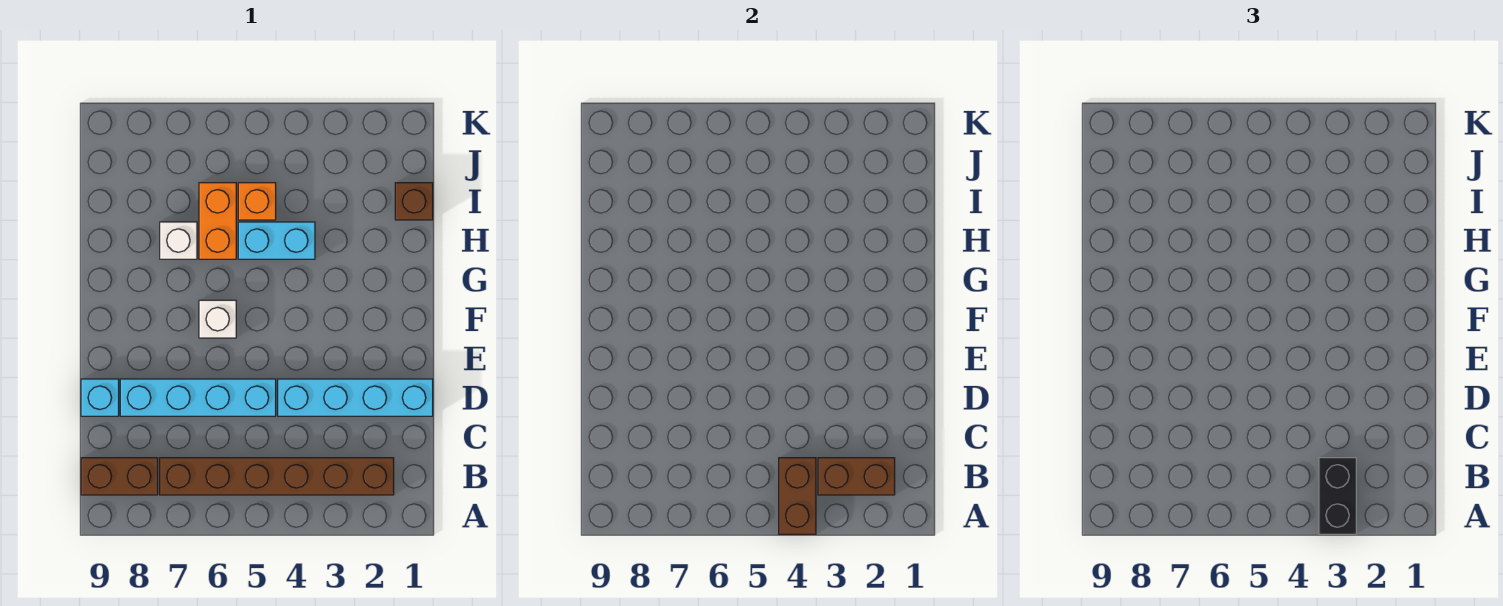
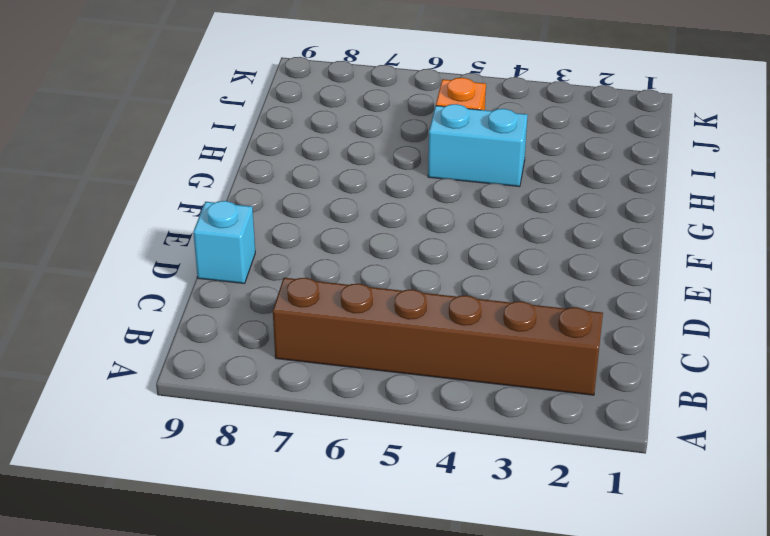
none -> brown 1x2 brick [81,458,158,495]
none -> cyan 1x4 brick [278,379,433,416]
none -> cyan 1x4 brick [120,379,276,416]

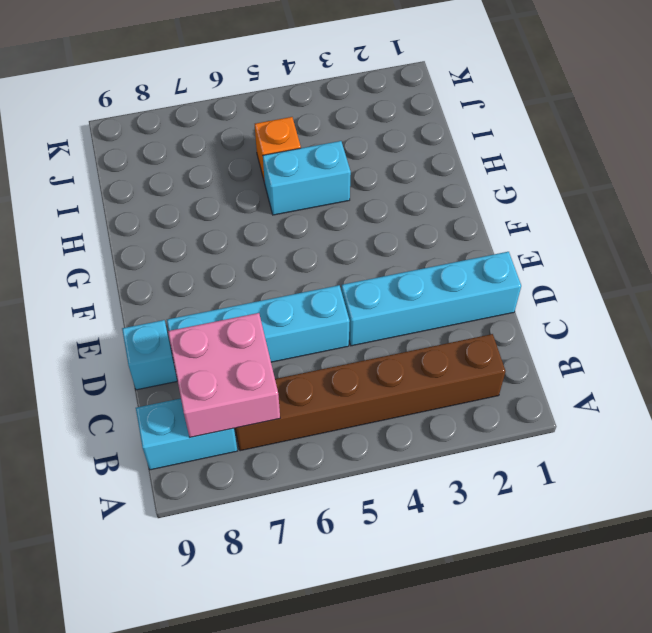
pink 2x2 brick [168,313,280,437] -> none
cyan 1x2 brick [136,398,237,470] -> brown 1x2 brick [81,458,158,495]
none -> white 1x1 brick [199,300,236,338]
none -> orange 1x2 brick [199,183,236,259]
none -> white 1x1 brick [160,222,197,259]

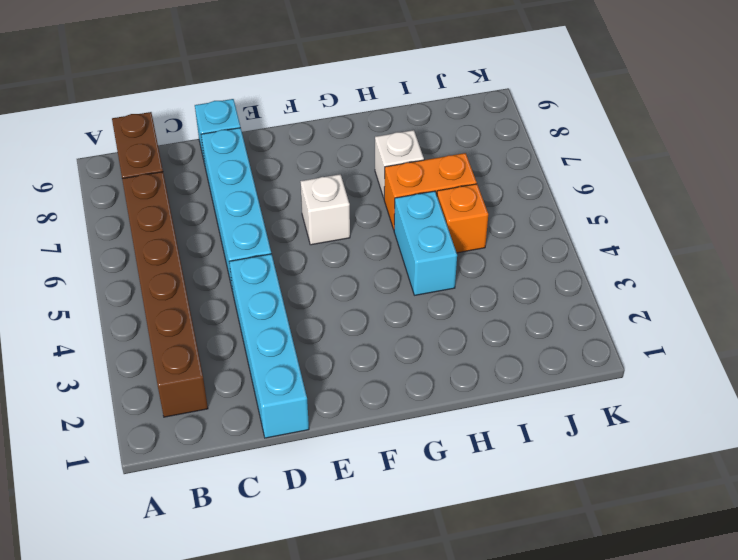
none -> brown 1x1 brick [395,183,433,220]
none -> brown 1x2 brick [779,458,816,534]
none -> brown 1x2 brick [818,458,895,495]

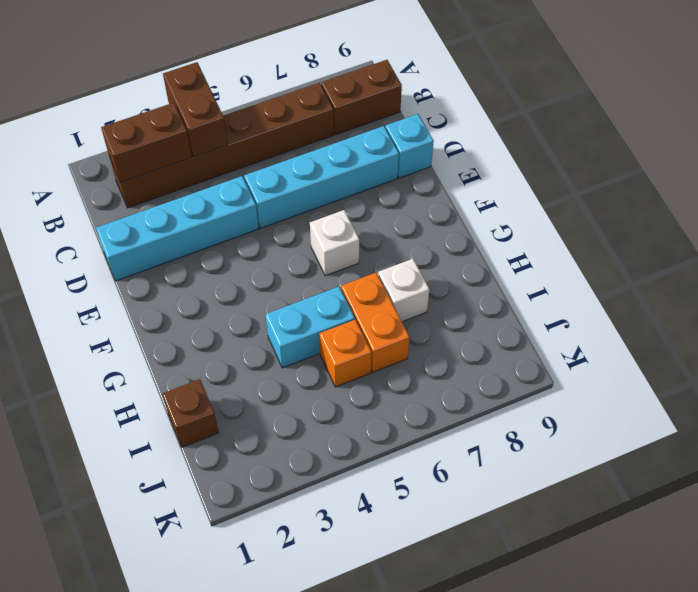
none -> black 1x2 brick [1319,458,1356,534]

